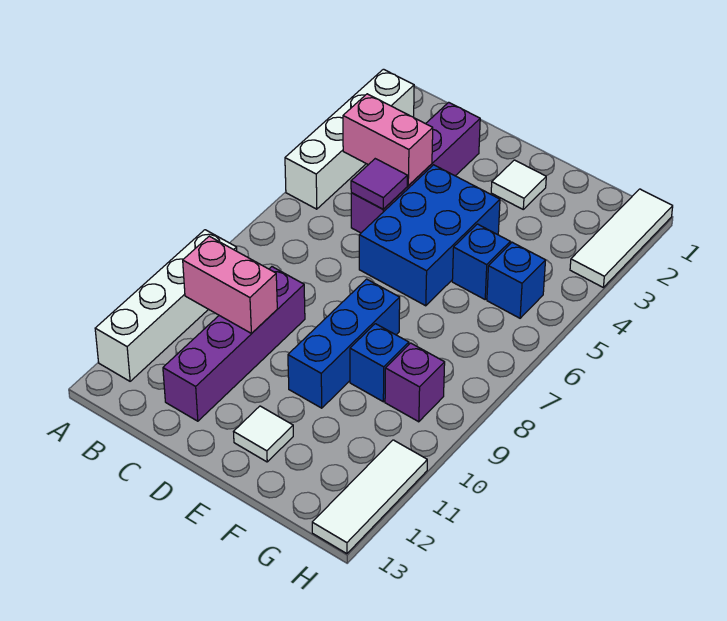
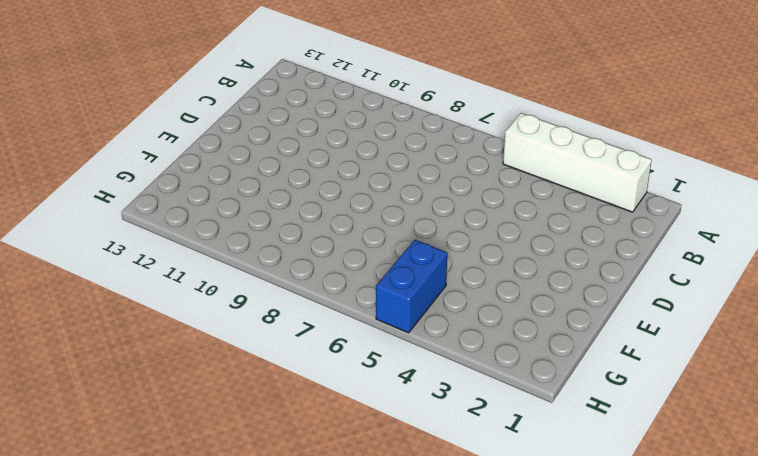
blue 1x2 brick [376,240,447,333] -> blue 1x1 brick [487,242,546,318]
none -> white 1x4 brick [95,230,237,381]
none -> purple 1x4 brick [351,102,480,233]
none -> purple 1x4 brick [163,267,305,421]

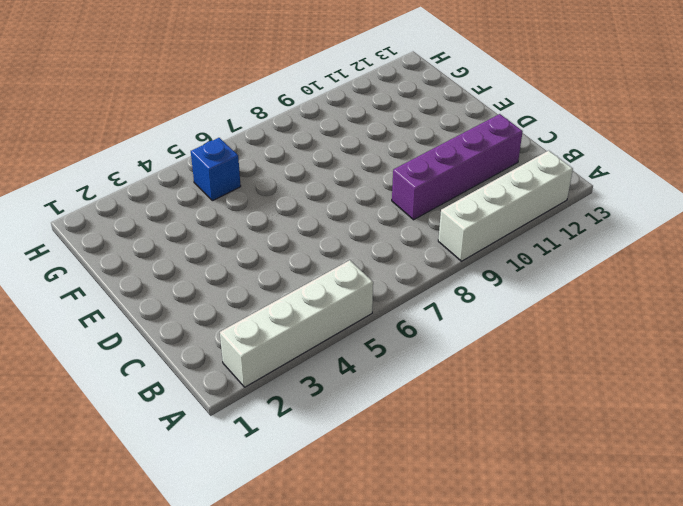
none -> purple 1x4 brick [351,102,480,233]
none -> blue 2x3 brick [359,165,500,306]
none -> white 1x1 tile [491,160,546,209]

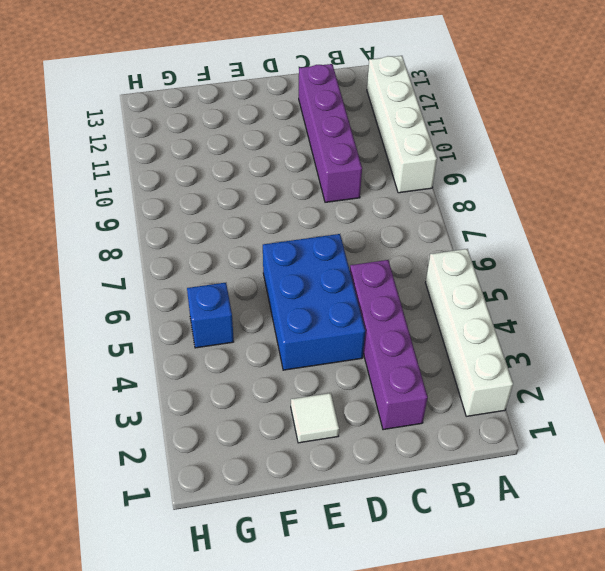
none -> blue 1x3 brick [288,279,400,408]
none -> white 1x1 tile [234,406,293,462]
none -> blue 1x1 brick [452,224,510,299]

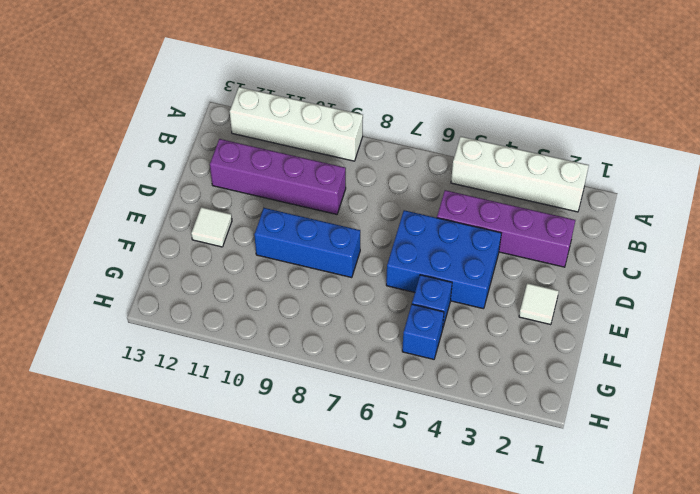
none -> blue 1x1 brick [350,324,409,402]
none -> purple 1x1 brick [385,343,445,422]
none -> white 1x3 tile [570,189,673,287]

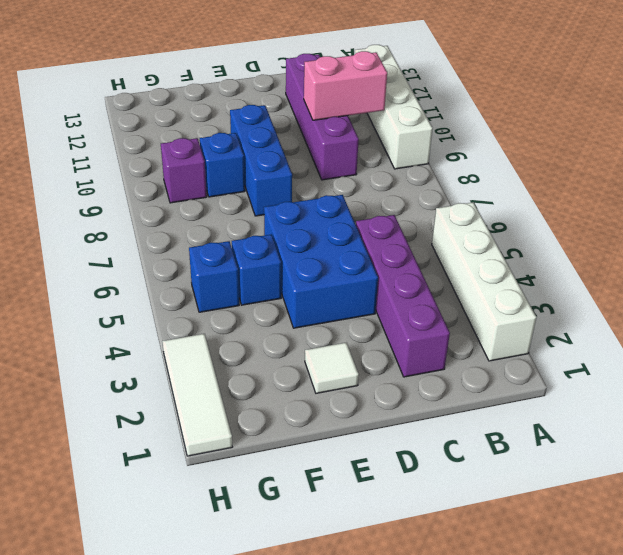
none -> white 1x1 tile [234,406,293,462]
none -> white 1x3 tile [312,440,427,554]
none -> pink 1x2 brick [343,94,433,186]

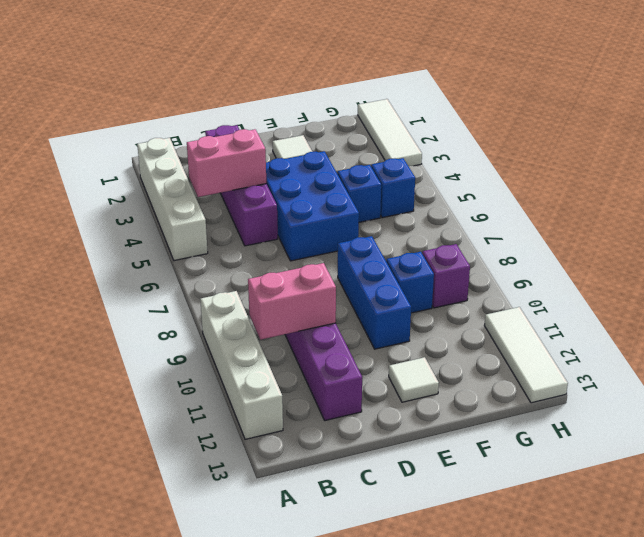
none -> purple 1x1 tile [351,159,407,209]

